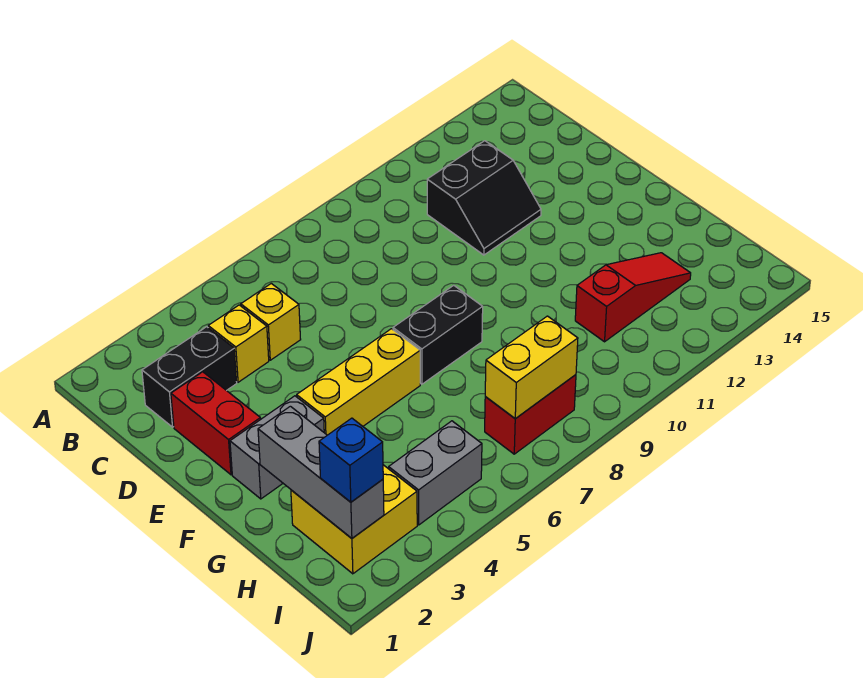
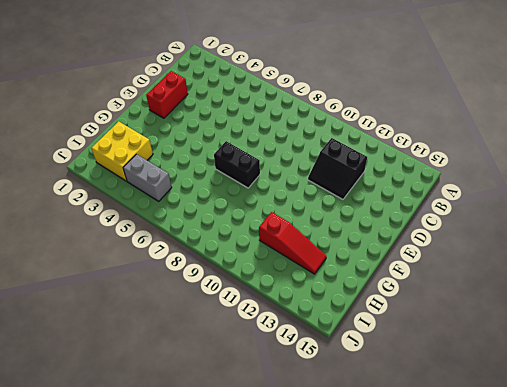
none -> black 1x2 brick [142,327,237,427]
none -> yellow 1x1 brick [208,305,269,382]
none -> yellow 1x1 brick [241,283,301,360]

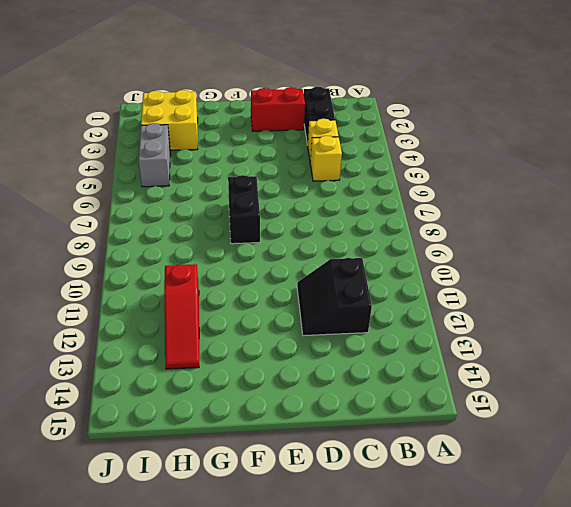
none -> grey 1x2 brick [230,396,324,499]
none -> yellow 1x3 brick [297,329,420,435]
none -> red 1x2 brick [485,375,576,454]

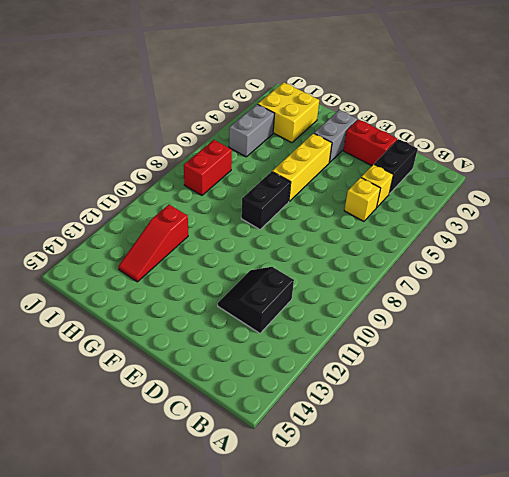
none -> grey 1x3 brick [258,406,384,538]
none -> yellow 1x2 brick [485,316,578,419]
none -> blue 1x1 brick [319,418,383,502]

